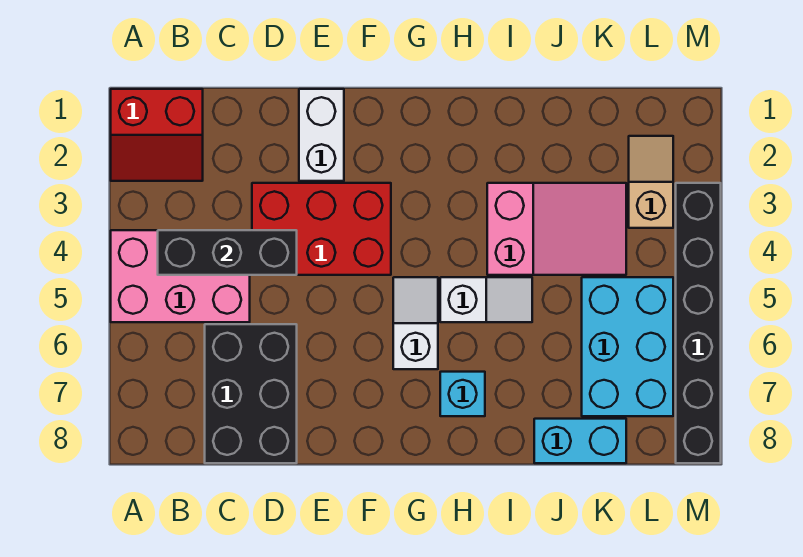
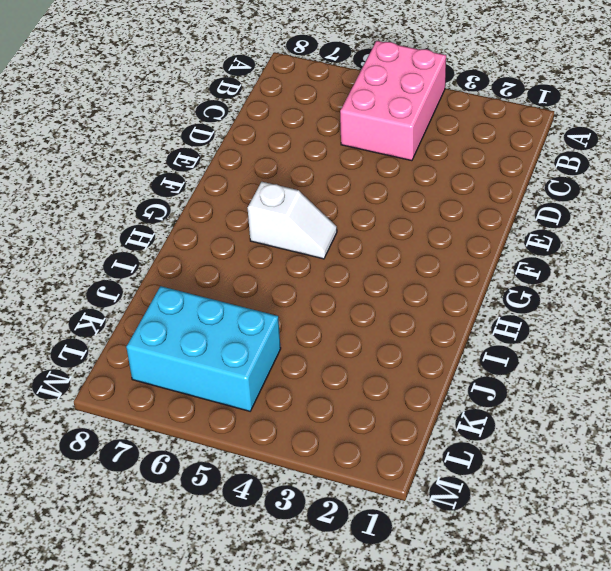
none -> red 2x2 slope [111,89,203,181]
none -> black 2x3 brick [205,324,297,463]
none -> red 2x3 brick [252,183,391,275]

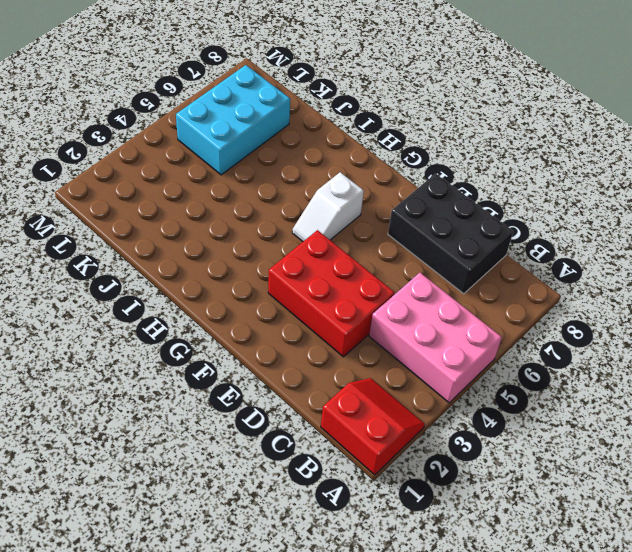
black 2x3 brick [388,174,513,294] -> black 2x3 brick turned to [205,324,297,463]
none -> white 1x2 brick [299,89,344,181]
none -> white 1x2 slope [440,277,532,322]
none -> cyan 1x1 brick [440,372,485,416]

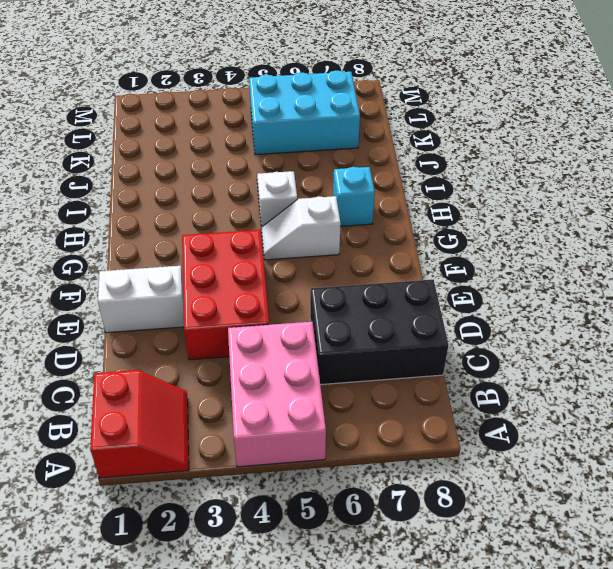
none -> pink 2x3 slope [487,183,626,275]
none -> cyan 1x2 brick [534,419,626,463]
none -> tan 1x2 slope [629,136,673,228]

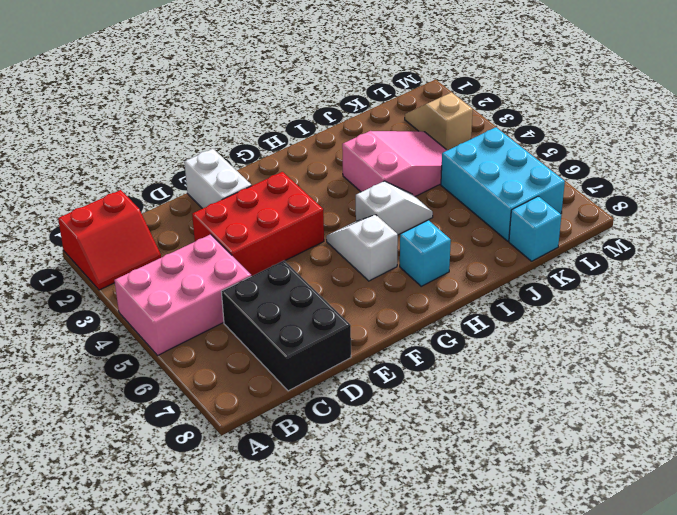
cyan 1x1 brick [509,196,561,261] -> cyan 1x2 brick [534,419,626,463]
none -> black 1x6 brick [676,183,721,463]
none -> black 1x3 brick [158,230,297,275]

